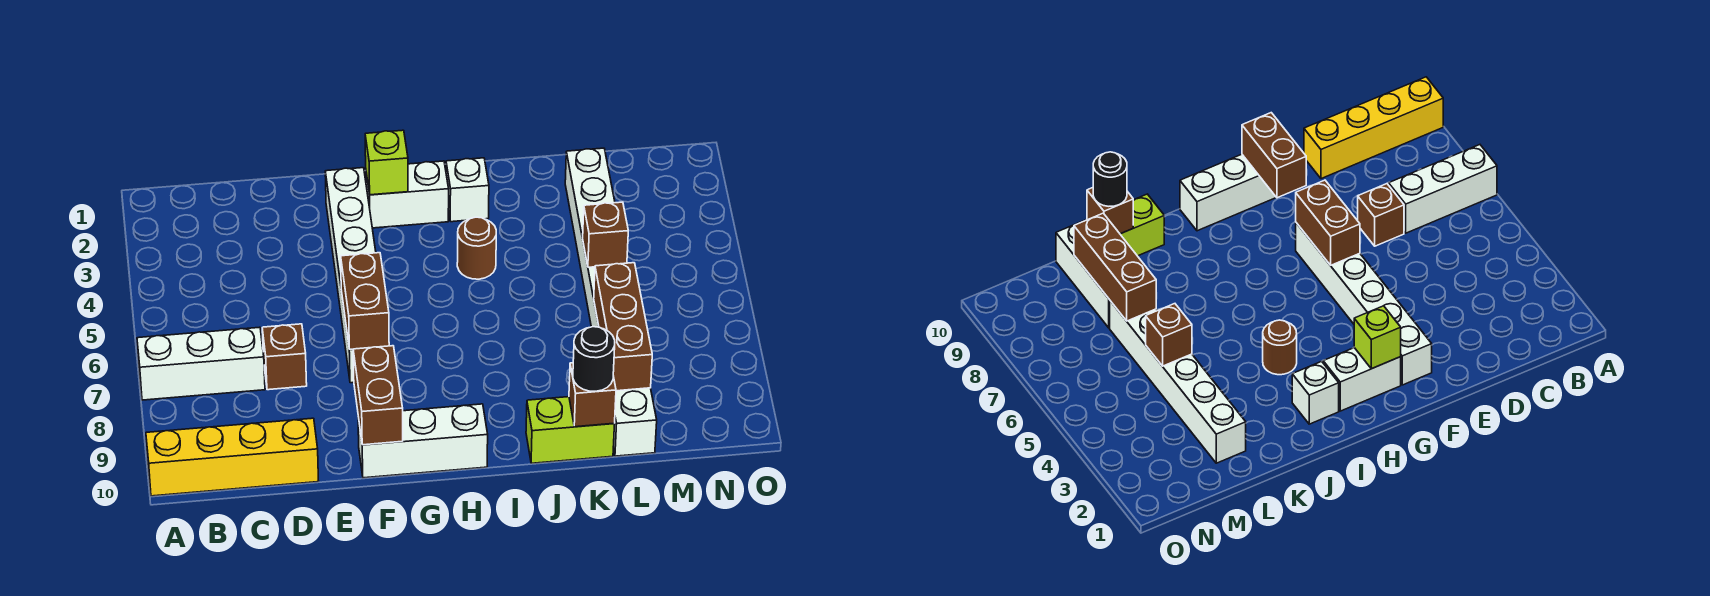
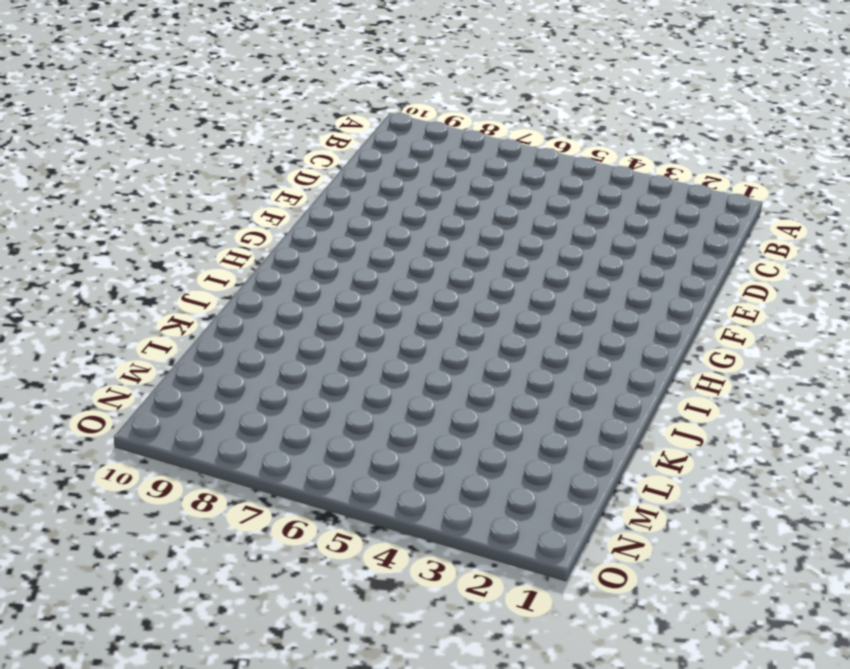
none -> white 1x3 brick [137,327,265,400]
none -> yellow 1x4 brick [146,418,318,496]
none -> brown 1x1 brick [262,324,307,390]

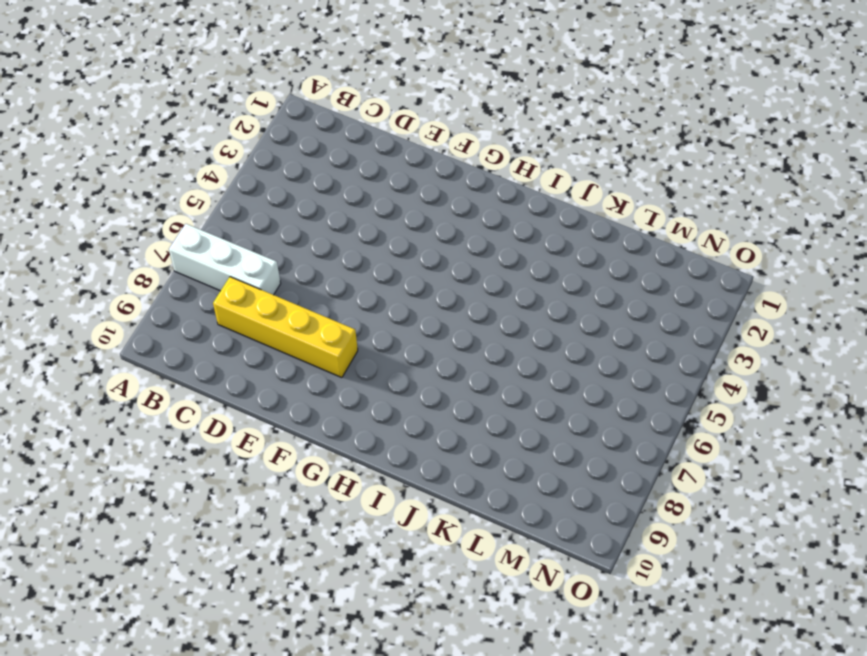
yellow 1x4 brick [213,277,358,378] -> yellow 1x4 brick moved to [146,418,318,496]
none -> brown 1x1 brick [262,324,307,390]
none -> white 1x6 brick [325,168,376,383]
none -> white 1x3 brick [358,404,488,478]

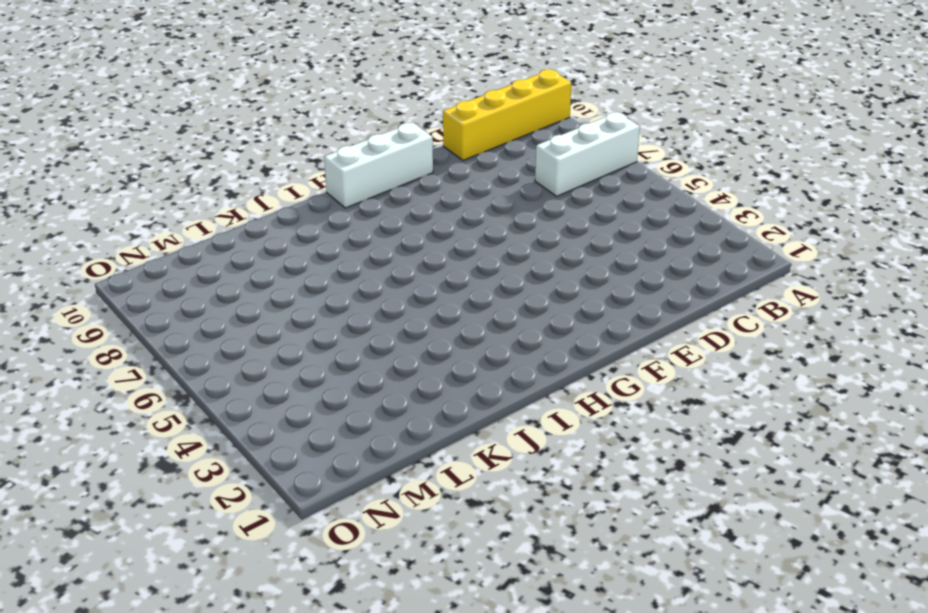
none -> brown 1x1 brick [262,324,307,390]
none -> white 1x6 brick [325,168,376,383]
none -> white 1x2 brick [366,161,449,228]

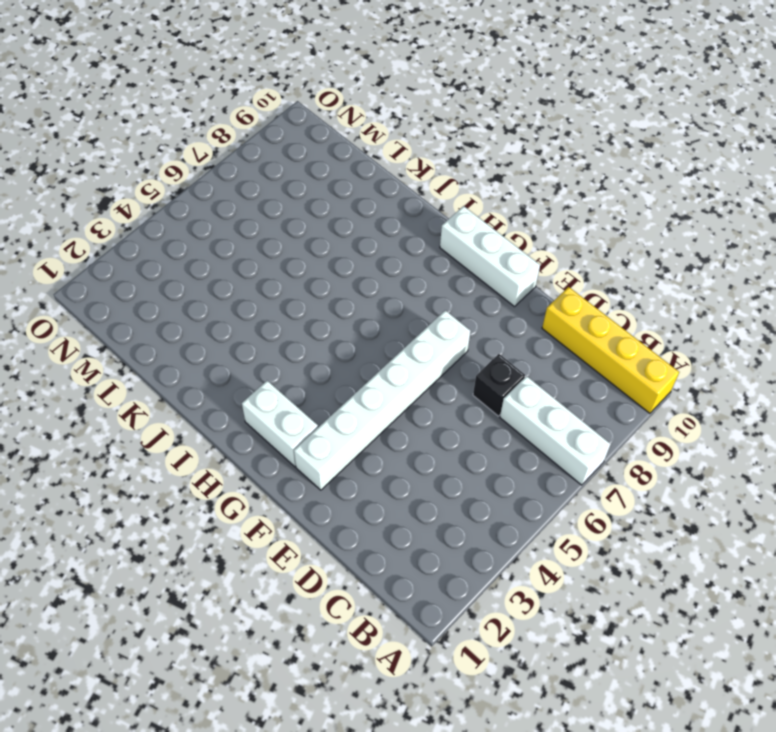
black 1x1 brick [473,354,525,416] -> brown 1x1 brick [262,324,307,390]
none -> white 1x1 brick [446,158,489,222]
none -> brown 1x1 round brick [457,217,496,279]
none -> lime 1x2 brick [526,397,614,463]

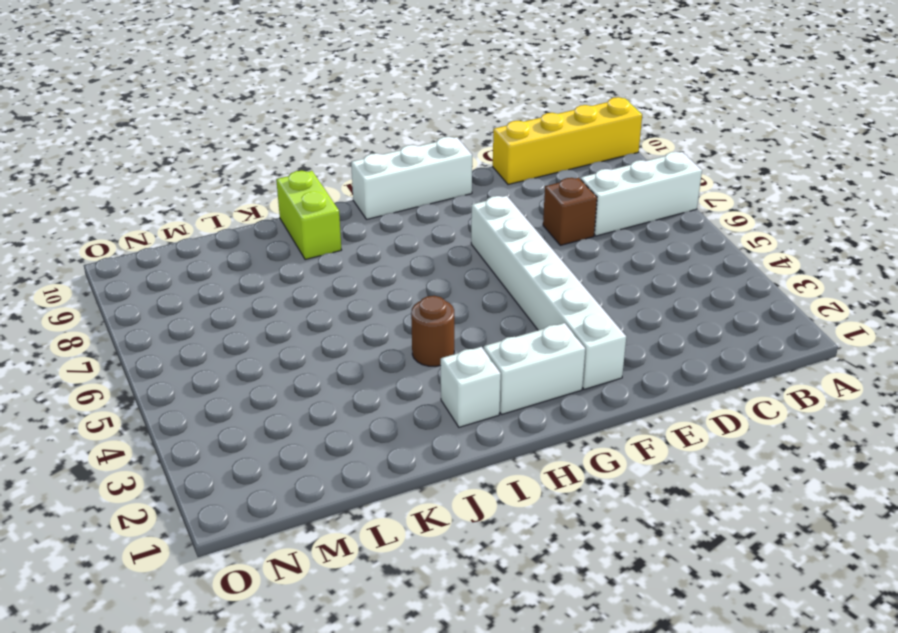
lime 1x2 brick [276,171,341,260] -> lime 1x2 brick turned to [526,397,614,463]
none -> white 1x6 brick [565,148,615,327]
none -> white 1x3 brick [613,388,657,456]
none -> brown 1x2 brick [341,253,389,349]

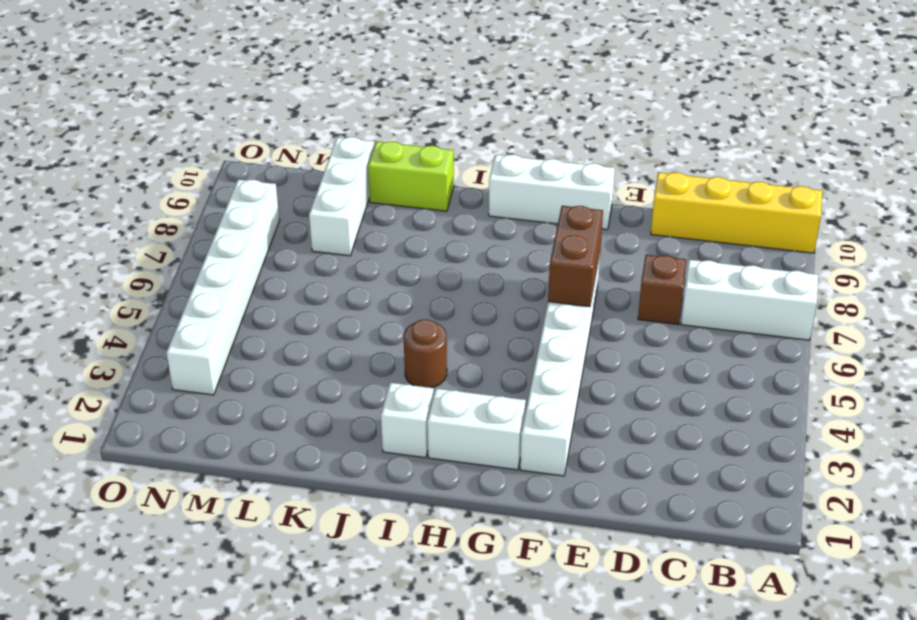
white 1x6 brick [167,180,280,395] -> white 1x6 brick moved to [565,148,615,327]
none -> brown 1x2 brick [353,346,403,445]
none -> lime 1x1 brick [365,130,408,195]
none -> brown 1x1 brick [569,363,616,427]

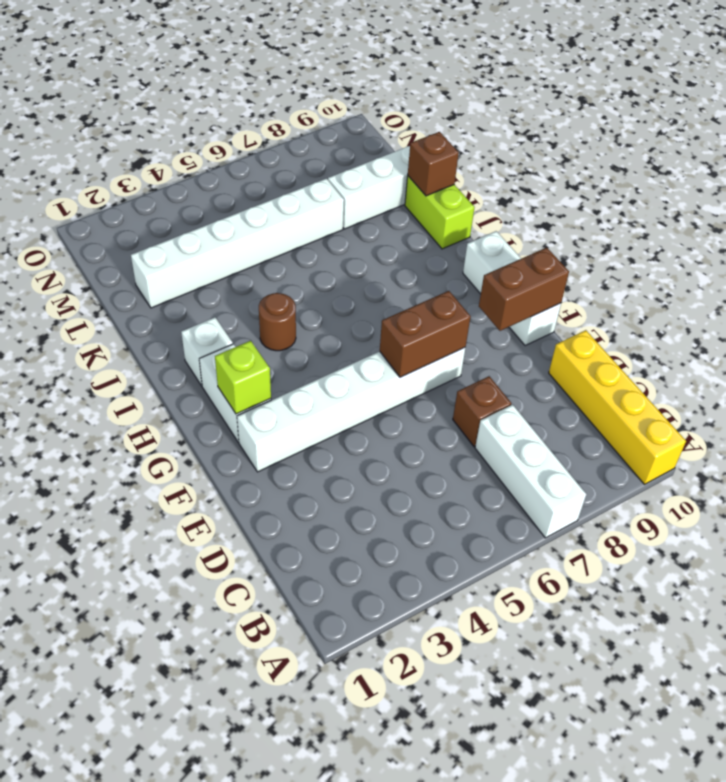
none -> brown 1x1 brick [583,202,628,267]
none -> brown 1x3 brick [594,263,652,391]
none -> black 1x1 round brick [573,327,615,391]

